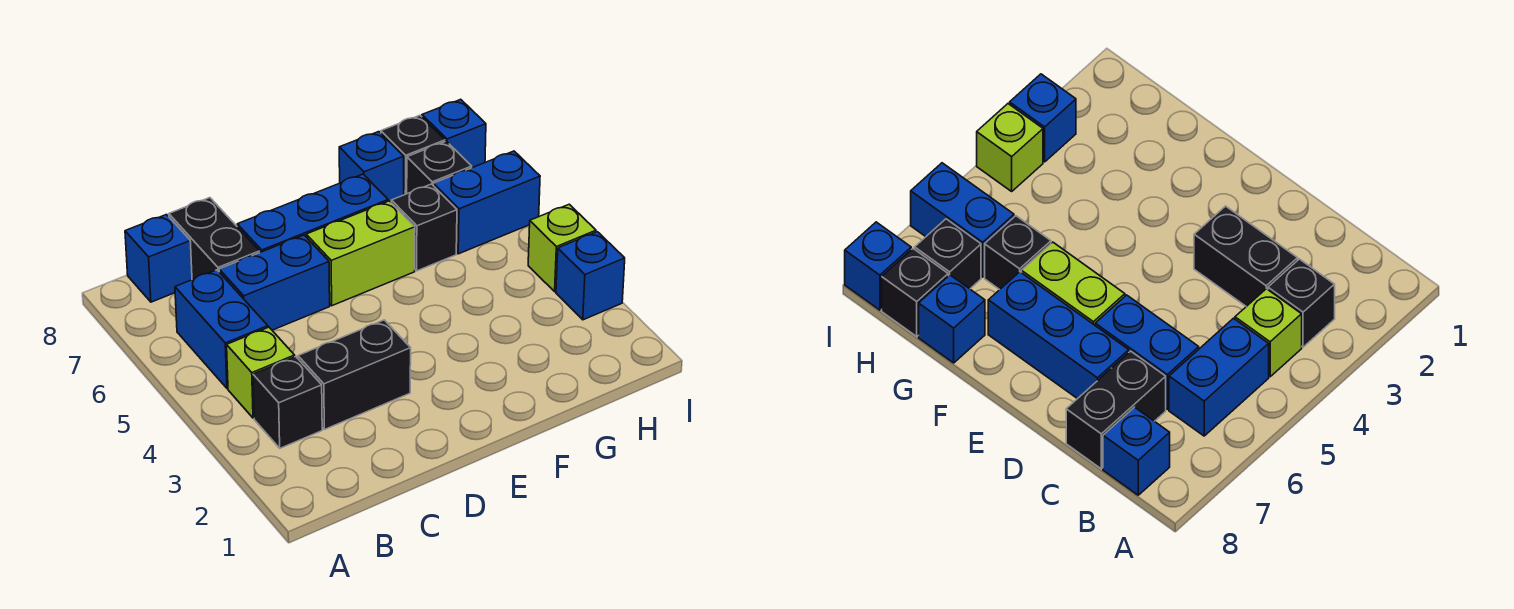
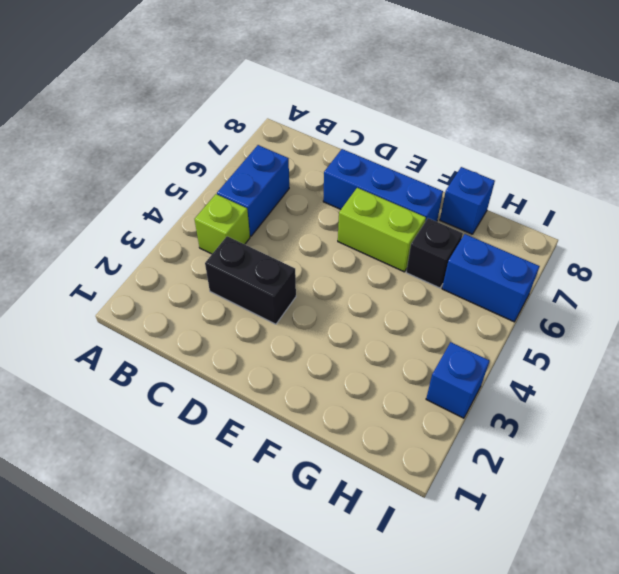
none -> black 1x1 brick [253,357,322,448]
none -> blue 1x1 brick [125,215,192,302]
none -> blue 1x2 brick [219,235,330,330]

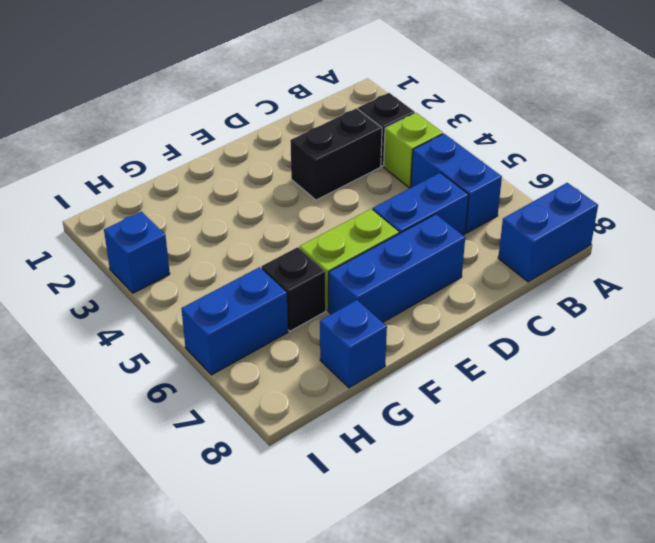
blue 1x2 brick [498,183,598,282] -> blue 1x1 brick [125,215,192,302]
none -> black 1x2 brick [169,198,260,280]
none -> black 1x1 brick [407,141,472,194]
none -> black 1x1 brick [381,116,445,195]

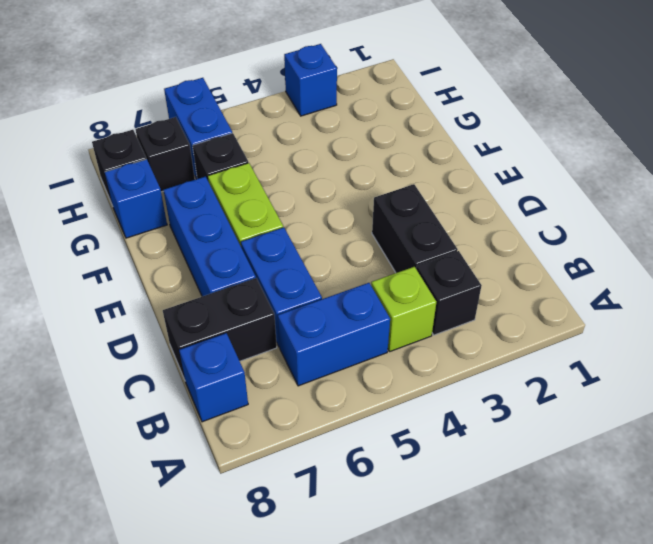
none -> lime 1x1 brick [528,204,596,292]
none -> blue 1x1 brick [422,99,486,168]

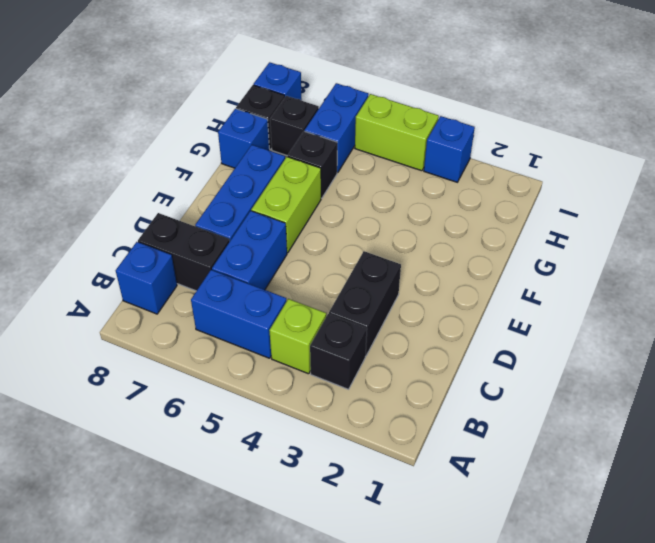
lime 1x2 brick [355,94,439,171] -> lime 1x1 brick [528,204,596,292]

